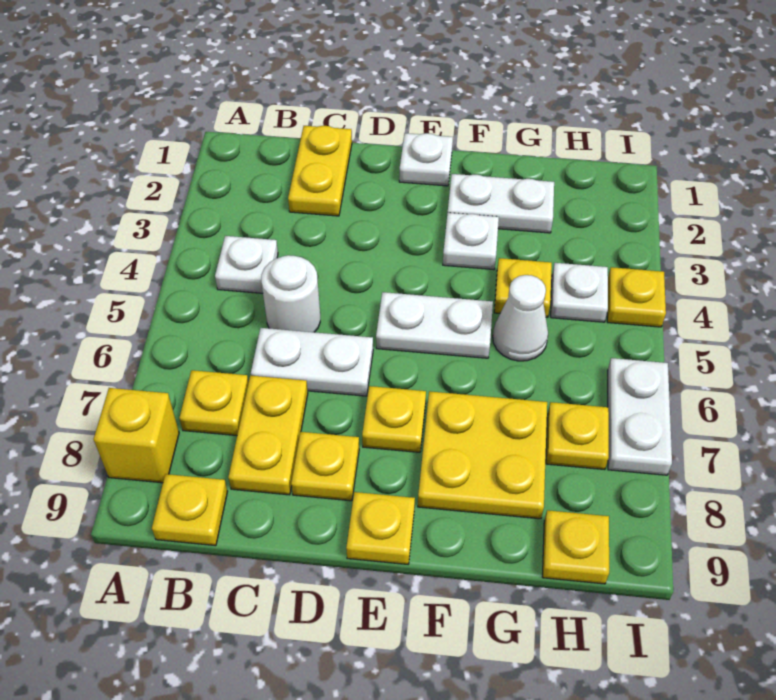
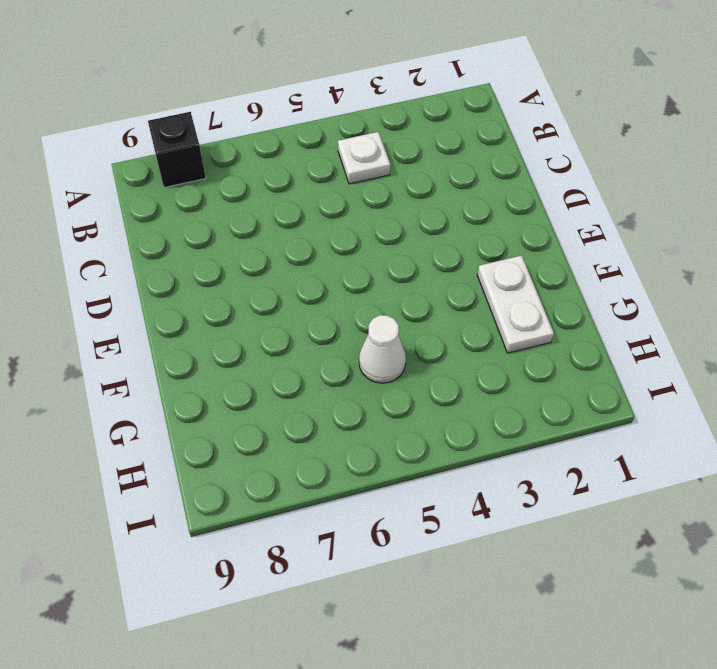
black 1x1 brick [148,112,206,188] -> yellow 1x1 brick [94,388,179,483]
none -> yellow 1x1 plate [179,370,249,436]
none -> yellow 1x1 plate [152,474,228,546]
none -> yellow 1x2 plate [288,126,352,216]

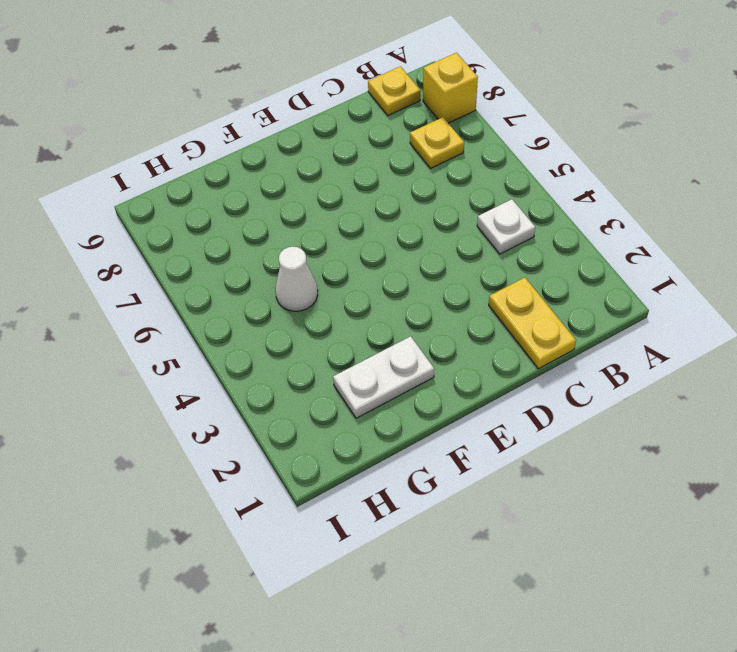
none -> white 1x1 round brick [261,255,320,332]
none -> white 1x2 plate [251,328,373,396]
none -> yellow 1x2 plate [228,375,308,495]

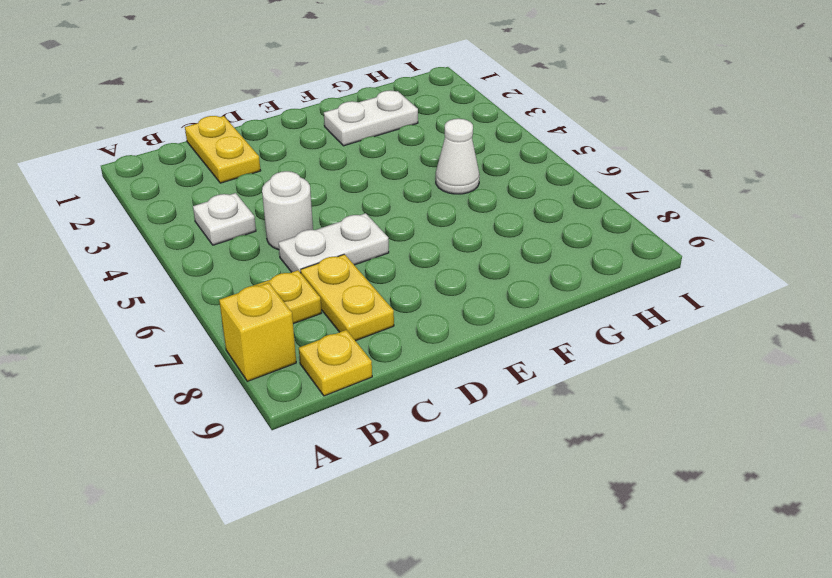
none -> yellow 1x1 plate [291,432,359,501]
none -> white 1x1 plate [399,133,453,186]
none -> white 1x2 plate [376,292,493,358]

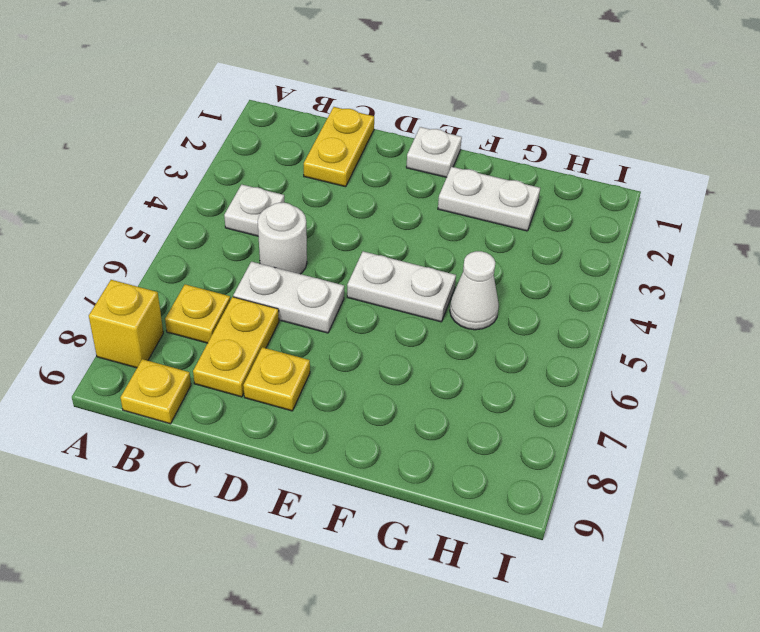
none -> yellow 1x1 plate [362,386,426,452]
none -> yellow 1x1 plate [346,492,415,564]
none -> white 1x1 plate [443,213,499,270]

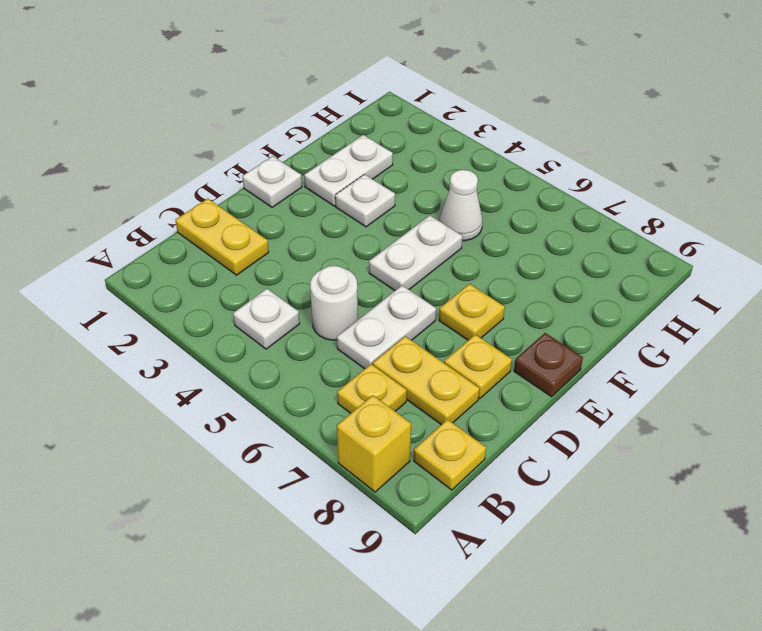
brown 1x1 plate [514,333,583,397] -> yellow 1x1 plate [346,492,415,564]
none -> yellow 2x2 plate [418,391,547,519]
none -> yellow 1x1 plate [494,258,552,317]
none -> white 1x1 plate [551,263,608,322]

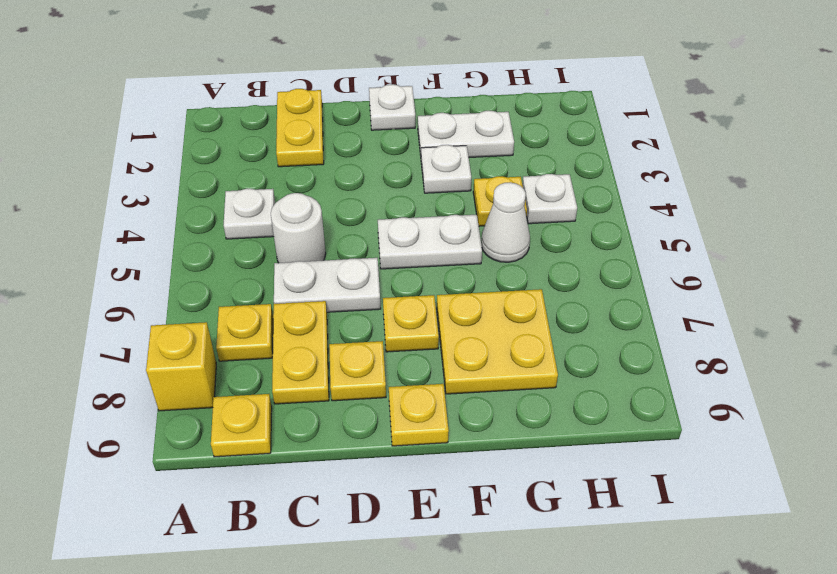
none -> yellow 1x1 plate [546,402,609,470]
none -> yellow 1x1 plate [543,510,609,584]
none -> yellow 1x1 plate [607,267,666,327]

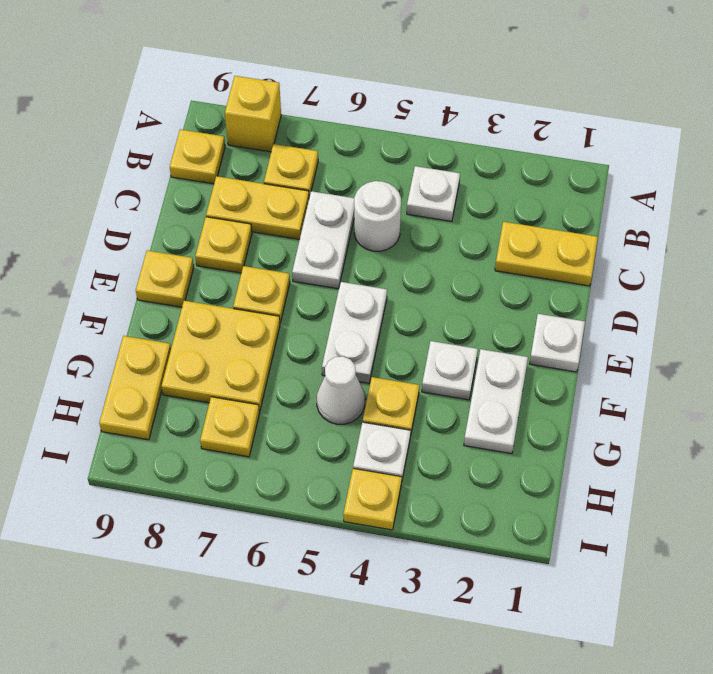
yellow 1x2 plate [99,336,171,440] -> yellow 1x1 plate [543,510,609,584]
none -> white 1x2 plate [608,358,672,475]

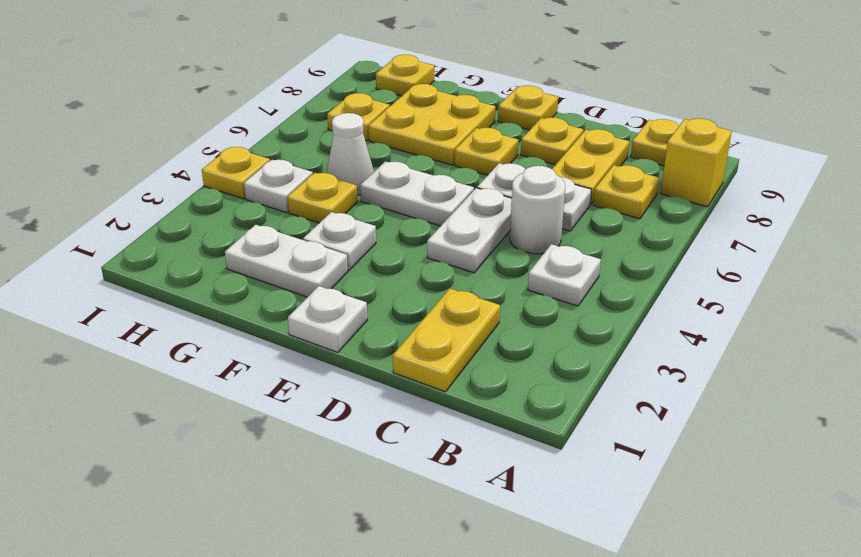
white 1x2 plate [427,188,512,273] -> white 1x2 plate moved to [608,358,672,475]

